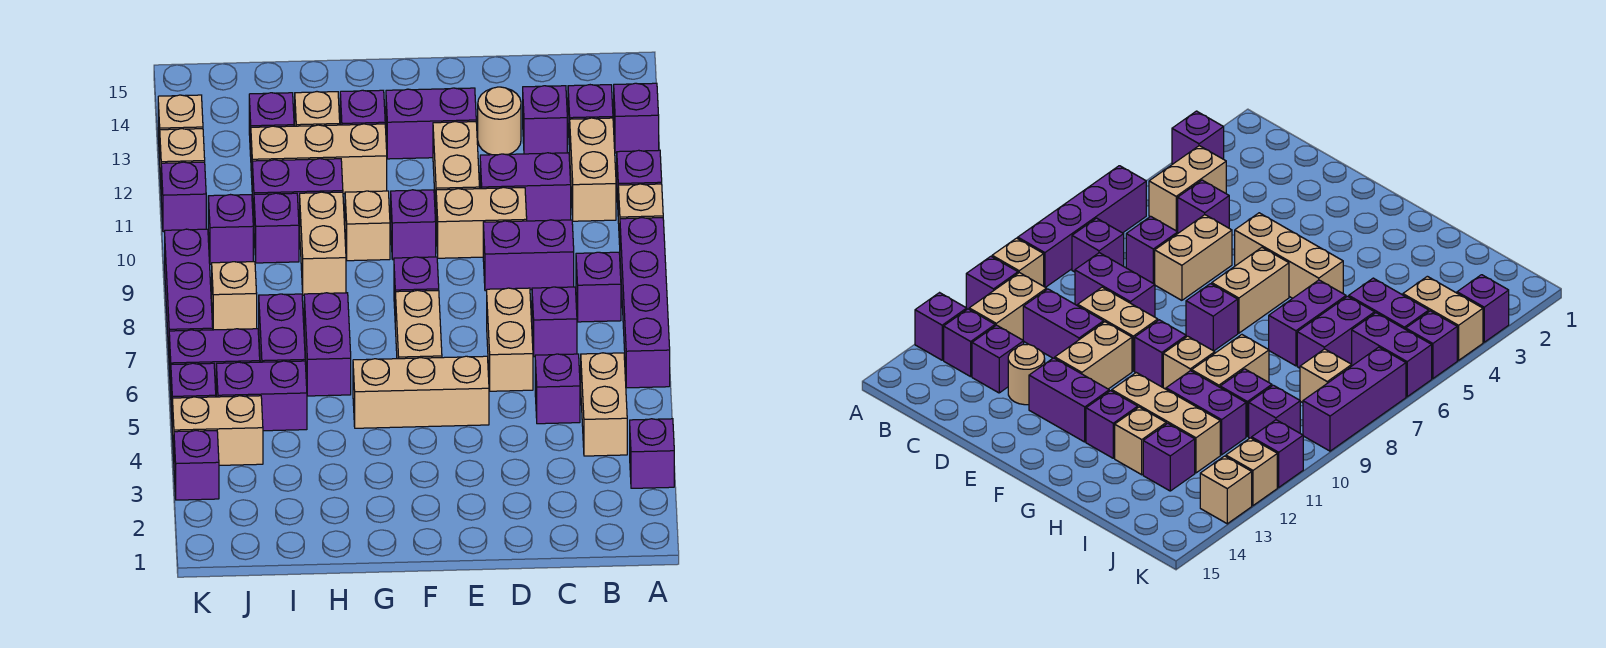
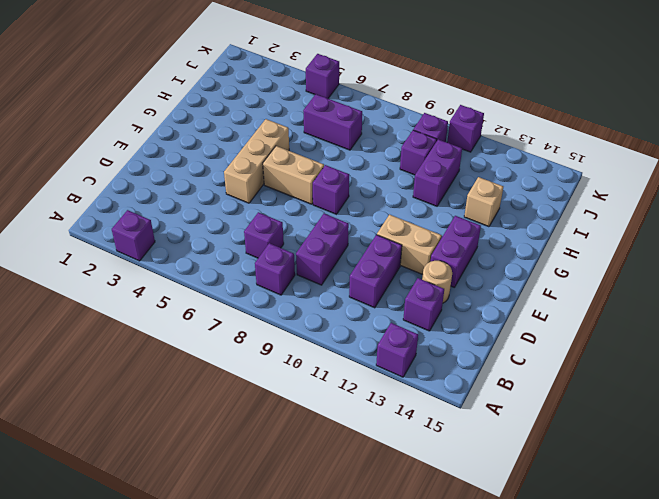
none -> purple 1x4 brick [620,218,670,388]
none -> tan 1x1 brick [618,184,663,245]
none -> purple 1x1 brick [617,150,662,202]
none -> tan 1x2 brick [581,353,627,456]

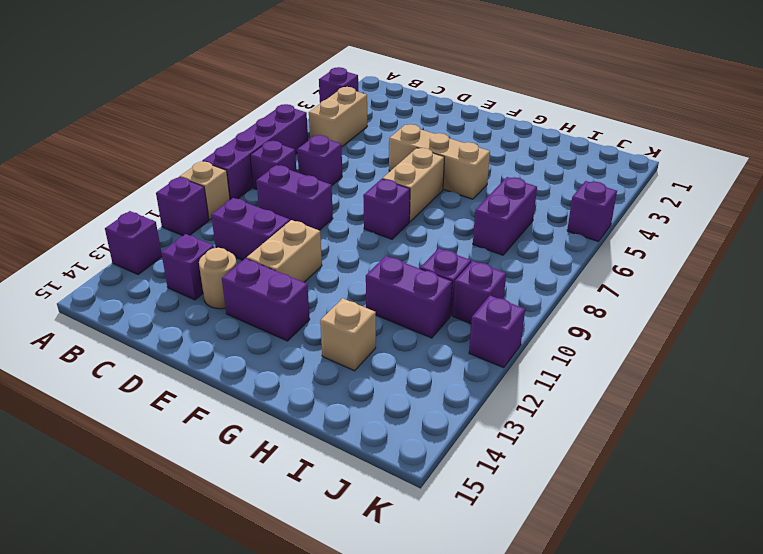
none -> tan 1x2 brick [570,118,616,221]
none -> purple 1x1 brick [568,85,613,151]
none -> purple 1x1 brick [535,354,580,424]
none -> tan 1x2 brick [487,288,533,391]

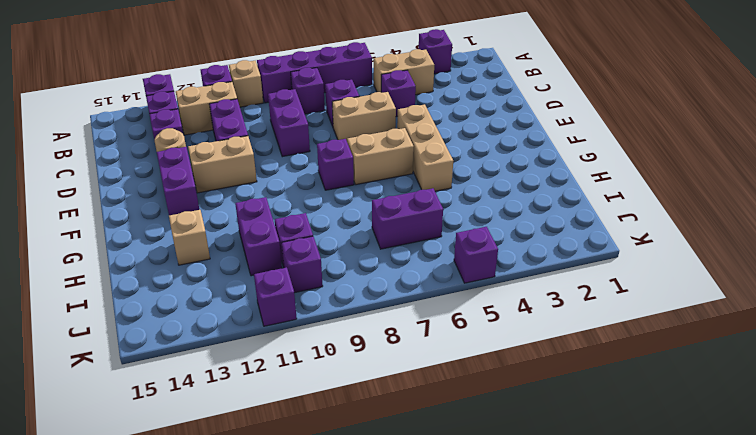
none -> tan 1x2 brick [436,187,527,258]
none -> purple 1x1 brick [391,190,436,259]
none -> tan 1x1 brick [345,191,390,261]
none -> tan 1x3 brick [251,124,387,194]

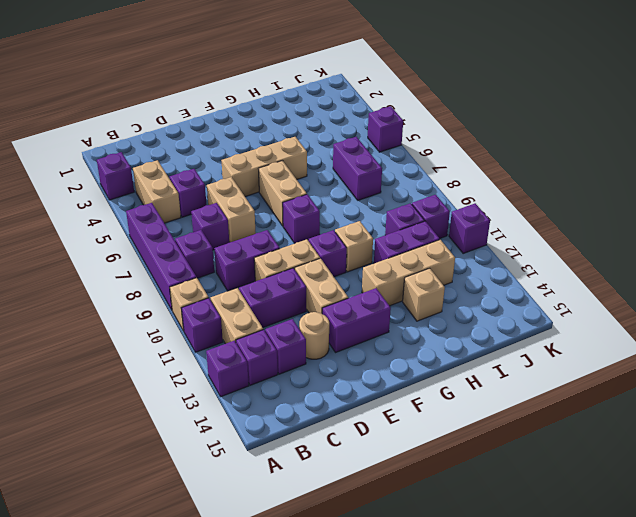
none -> purple 1x1 brick [340,90,385,125]
none -> purple 1x2 brick [304,293,351,396]
none -> tan 1x2 brick [300,192,346,295]
none -> purple 1x2 brick [216,361,307,431]

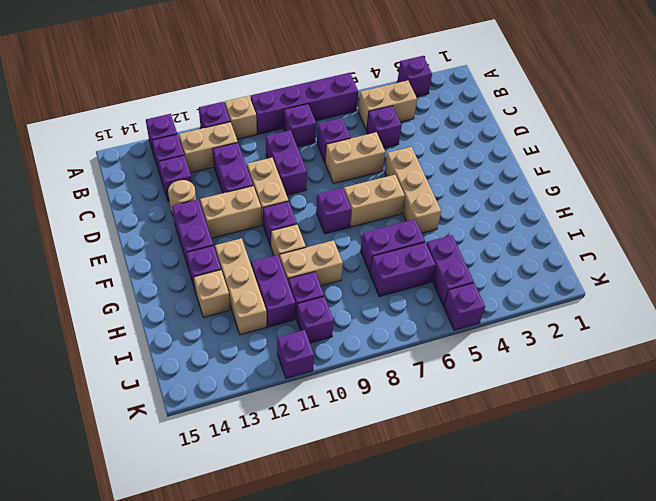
none -> purple 1x1 brick [249,93,294,156]
none -> tan 1x2 brick [172,396,263,465]
none -> purple 1x2 brick [169,329,260,393]
none -> tan 1x1 brick [212,262,257,330]

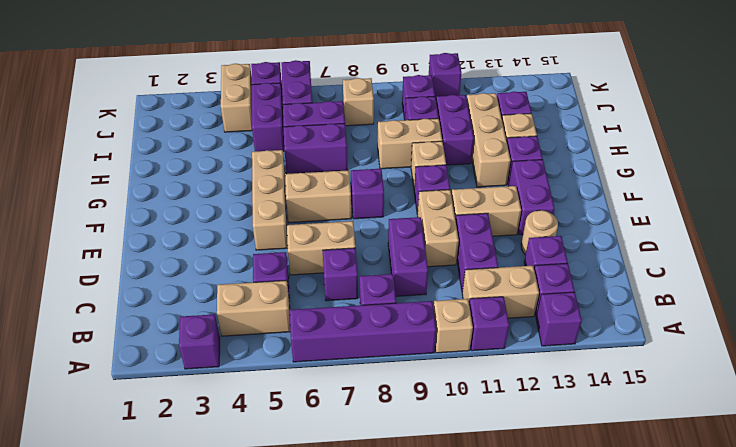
none -> purple 1x1 brick [174,430,219,500]
none -> purple 1x3 brick [165,229,213,351]
none -> tan 1x1 brick [160,129,205,182]
none -> tan 1x1 brick [158,95,203,161]

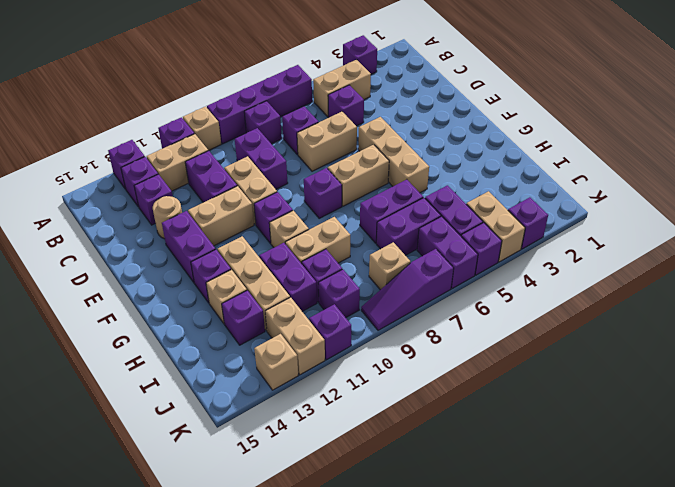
tan 1x2 brick [265,297,325,375] -> tan 1x1 brick [160,129,205,182]
purple 1x3 slope [361,249,454,330] -> purple 1x3 brick [165,229,213,351]

